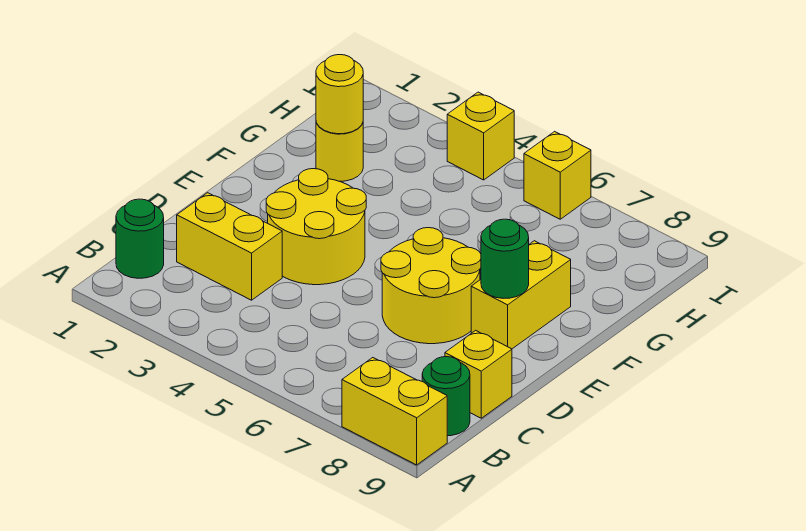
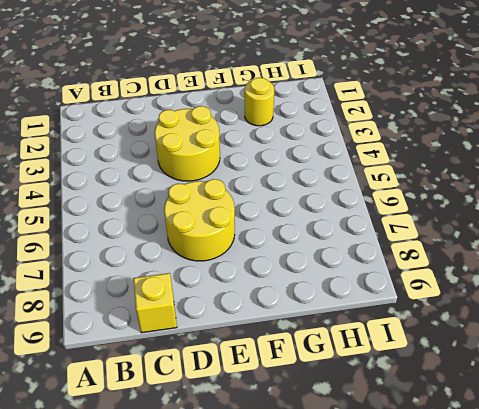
none -> yellow 1x2 brick [342,358,447,465]
none -> green 1x1 round brick [116,199,164,278]
none -> green 1x1 round brick [422,357,470,436]

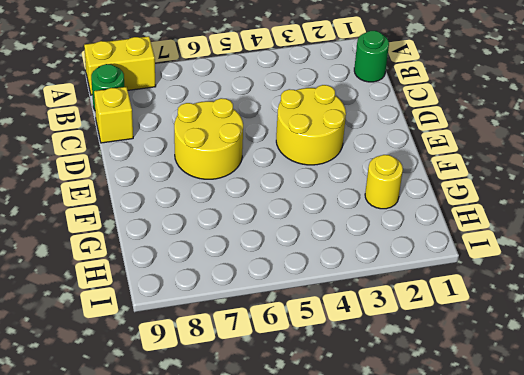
none -> yellow 1x2 brick [177,193,282,300]
none -> yellow 1x2 brick [471,241,571,349]
none -> yellow 1x1 brick [447,92,514,180]

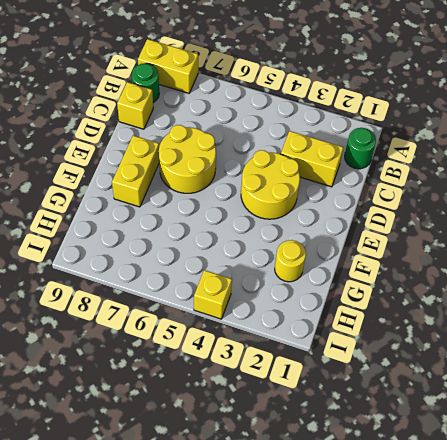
none -> yellow 1x1 brick [524,131,591,219]
none -> green 1x1 round brick [481,219,529,298]
none -> yellow 1x1 round brick [316,55,363,134]

